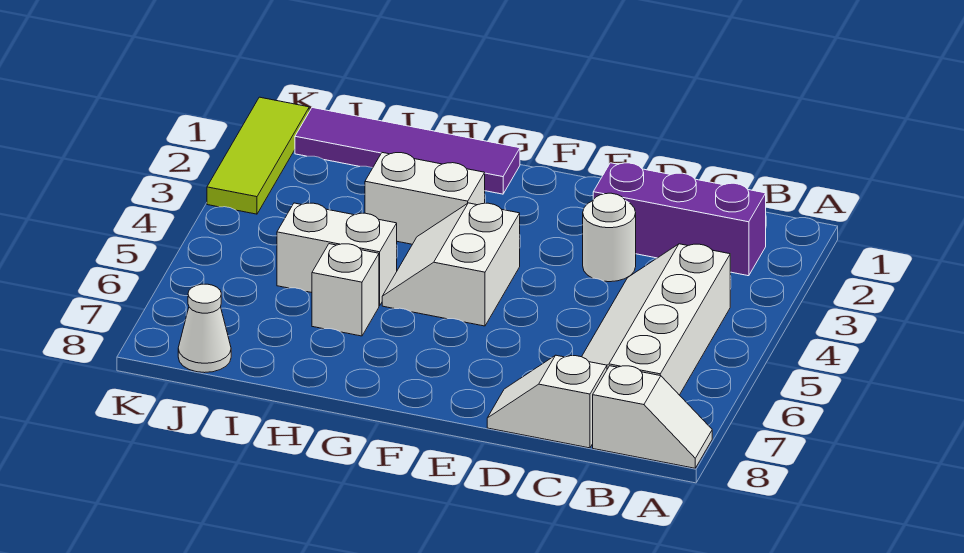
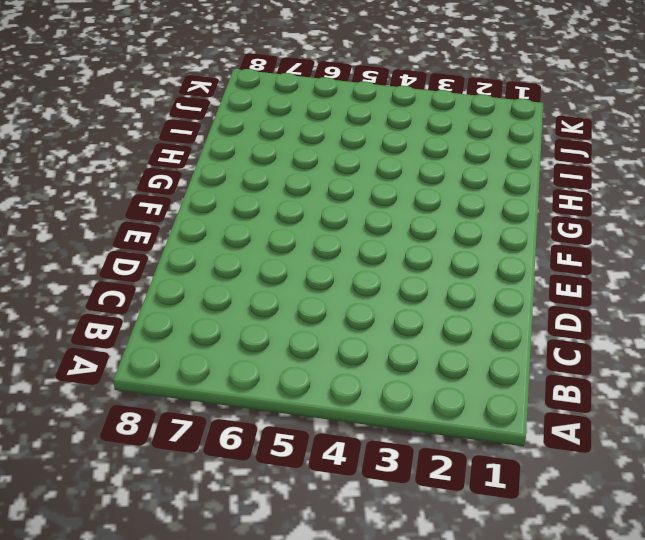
none -> white 1x2 slope [593,366,712,468]
none -> purple 1x3 brick [593,163,766,276]
none -> white 2x4 slope [582,244,730,395]

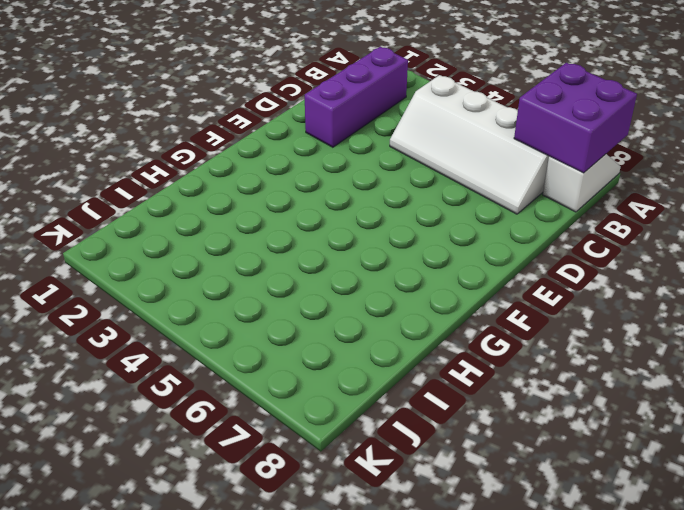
purple 2x2 brick [514,63,637,173] -> none
none -> white 1x2 slope [487,355,607,448]
none -> white 1x1 round brick [583,193,636,282]
none -> white 2x2 slope [382,203,520,326]

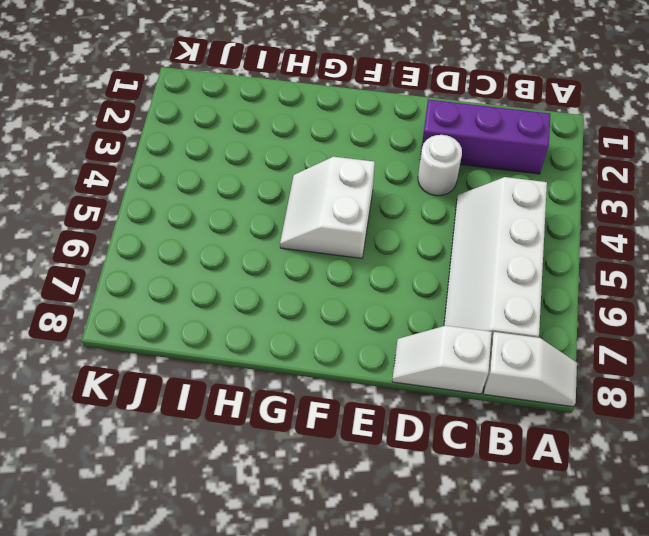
none -> purple 1x4 tile [295,108,520,194]
none -> white 1x2 brick [365,153,485,244]
none -> white 1x2 brick [277,203,397,306]

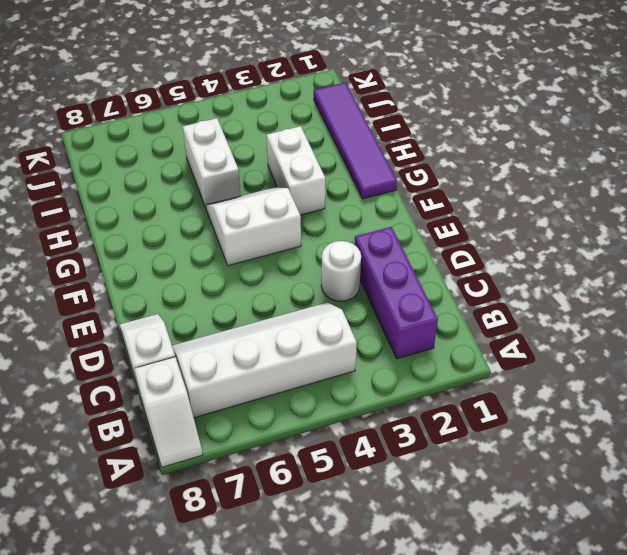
none -> white 1x1 brick [312,244,379,336]
none -> white 1x1 cone [178,284,231,373]
none -> lime 1x3 tile [207,97,309,214]

